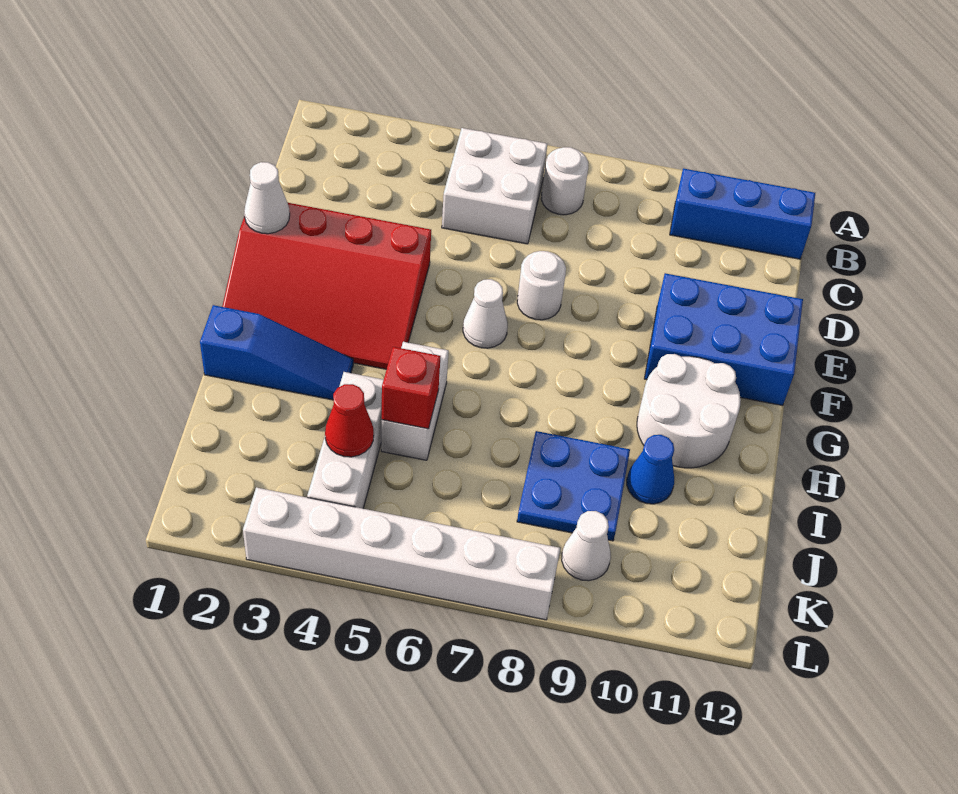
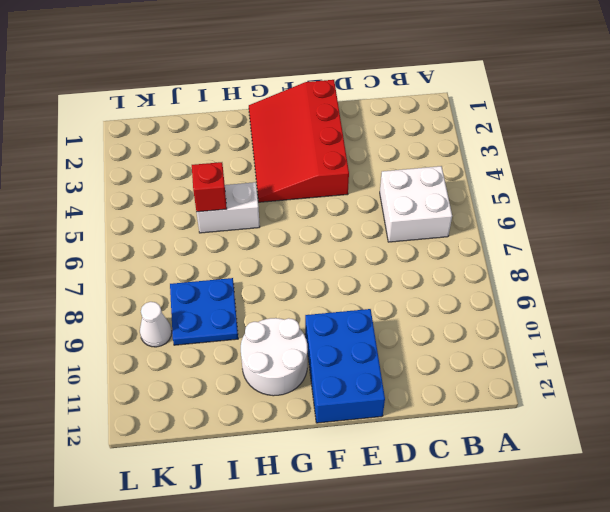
none -> white 1x1 round brick [541,147,588,215]
none -> blue 1x3 brick [670,168,815,259]
none -> white 1x1 round brick [517,251,566,320]

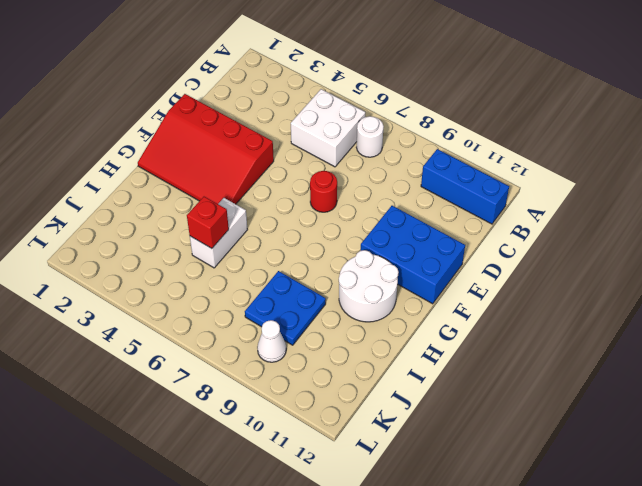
red 1x1 round brick [310,171,337,212] -> white 1x1 round brick [517,251,566,320]
none -> white 1x1 cone [463,279,508,348]
none -> blue 1x3 slope [200,305,353,400]
none -> white 1x3 brick [307,372,384,509]

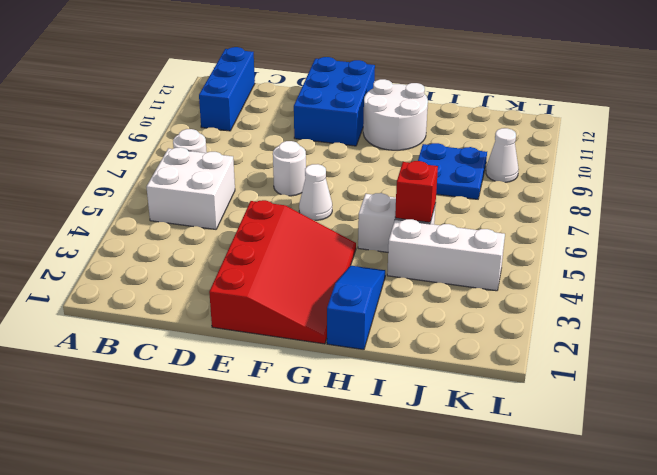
none -> blue 1x1 cone [627,435,674,504]
none -> white 1x6 brick [243,487,560,620]
none -> white 1x1 cone [244,162,290,234]

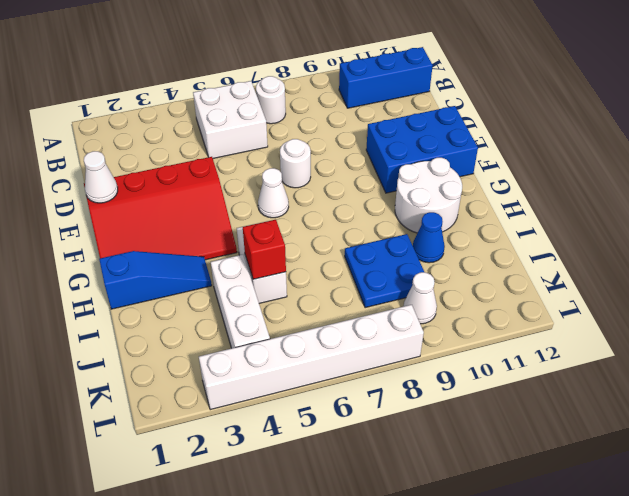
none -> red 1x1 cone [325,384,374,457]

